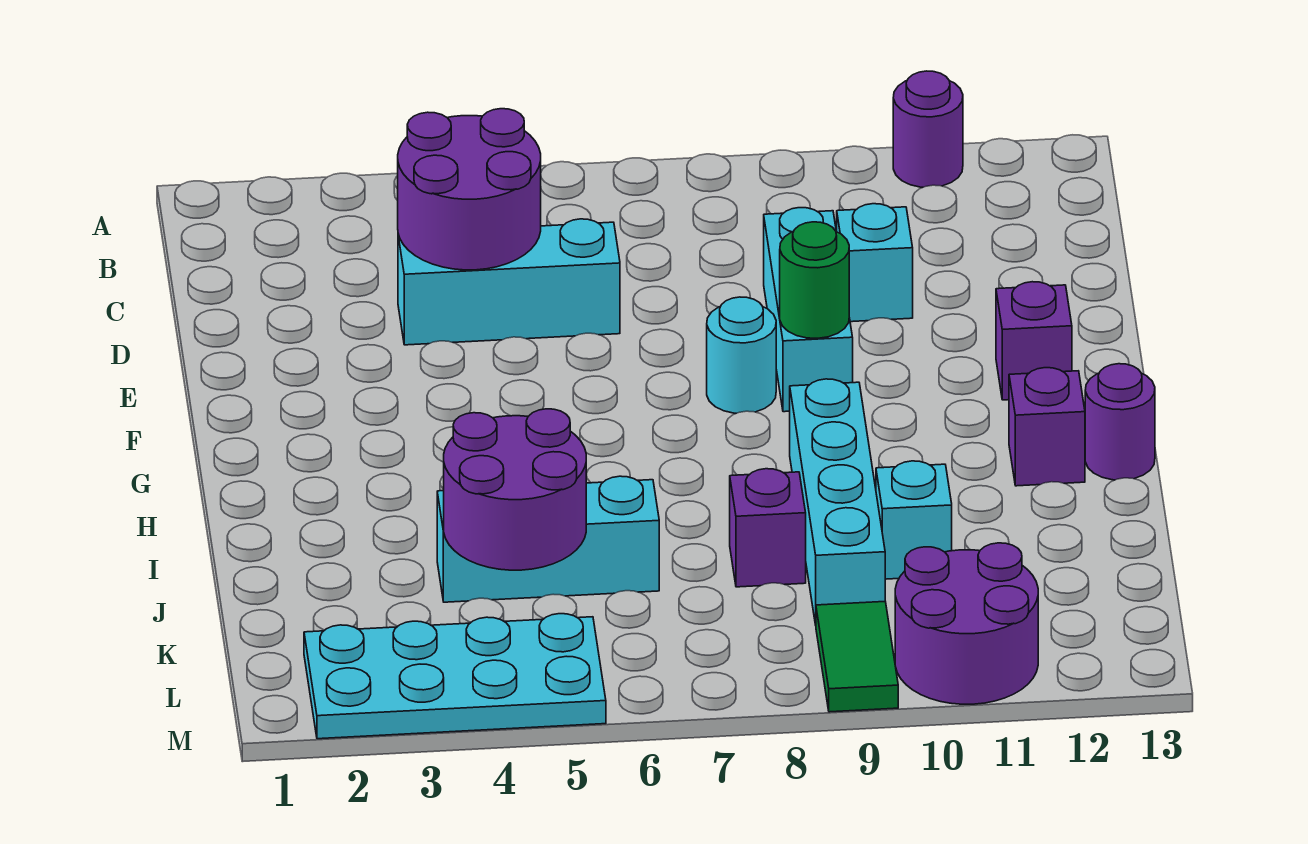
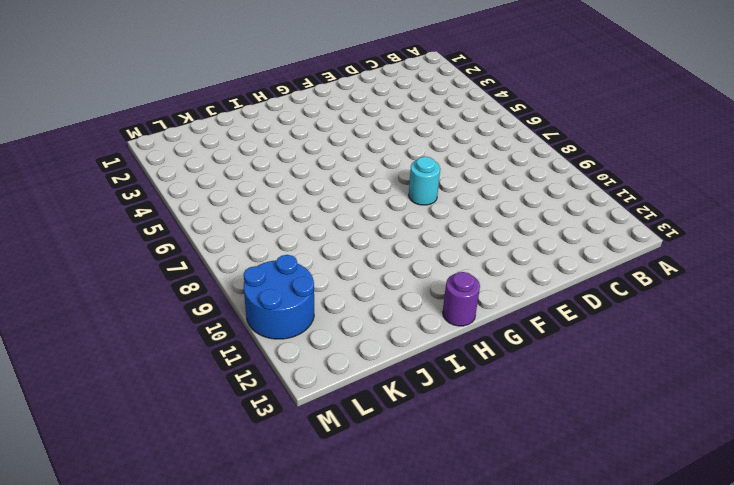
blue 2x2 round brick [244,255,314,339] -> purple 2x2 round brick [895,543,1038,704]
none -> purple 1x1 round brick [893,71,963,187]
none -> cyan 1x3 brick [398,219,620,345]
none -> cyan 1x3 brick [764,208,853,412]

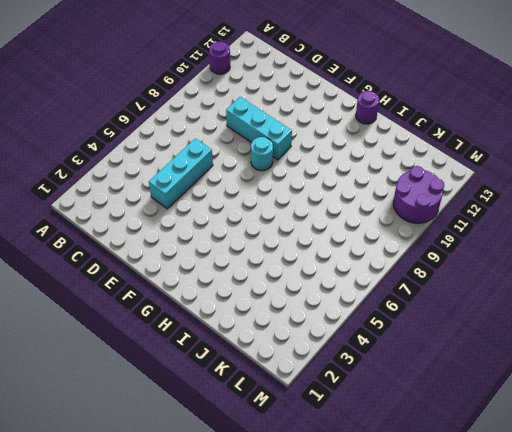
none -> cyan 1x1 brick [836,204,913,322]
none -> purple 1x1 brick [996,282,1072,400]
none -> cyan 1x4 brick [790,379,885,625]

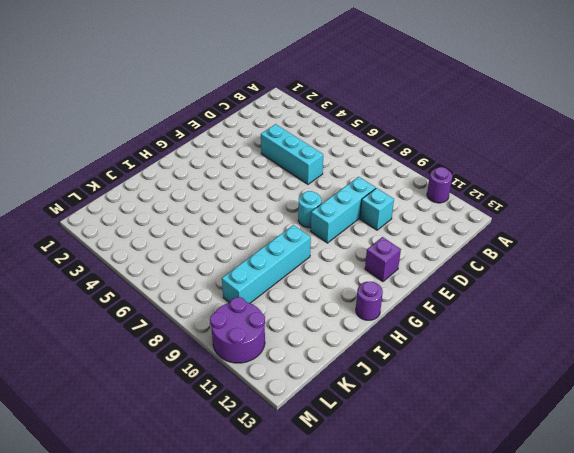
none -> purple 1x1 brick [1009,368,1085,486]
none -> cyan 1x3 brick [437,476,659,602]
none -> purple 1x1 brick [730,469,806,587]

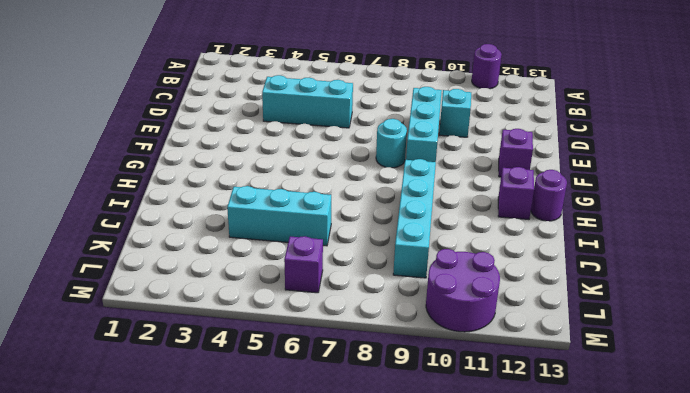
purple 1x1 brick [284,236,323,293] -> purple 1x1 brick moved to [730,469,806,587]
none -> cyan 1x1 brick [876,461,952,579]
none -> cyan 2x4 plate [304,614,606,739]
none -> green 1x2 tile [816,601,898,712]

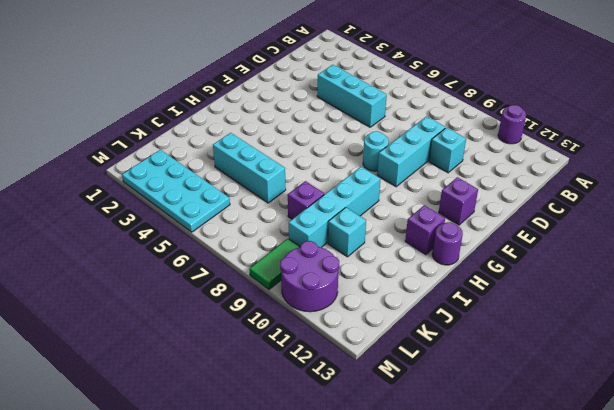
none -> purple 2x2 round brick [398,109,541,270]
none -> green 1x1 round brick [780,222,849,338]
none -> purple 2x2 round brick [443,409,586,570]

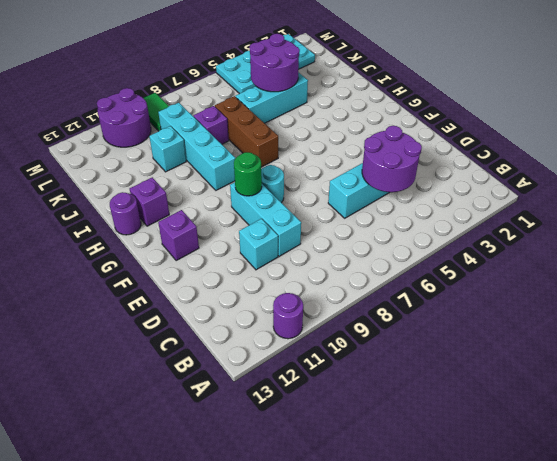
brown 1x3 brick [215,96,278,167] -> none

